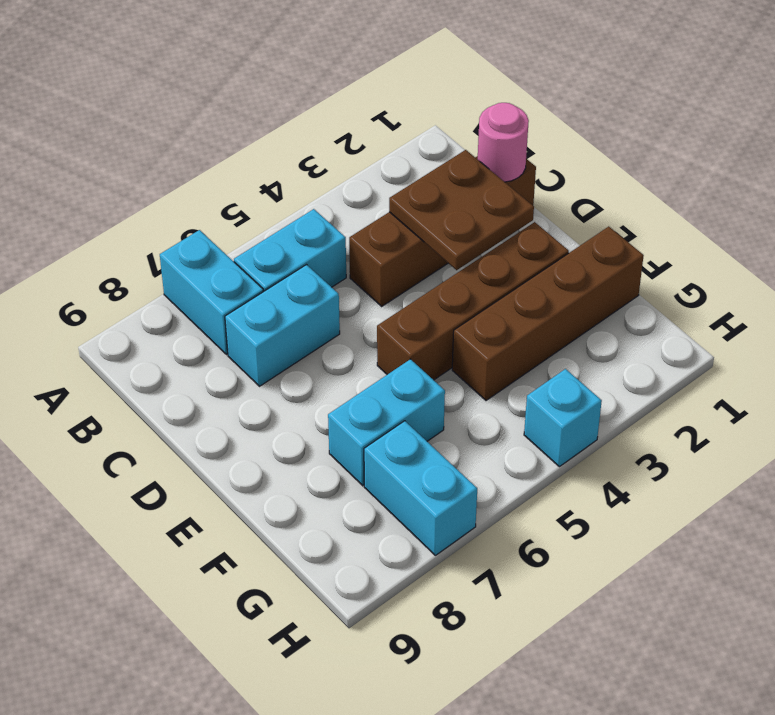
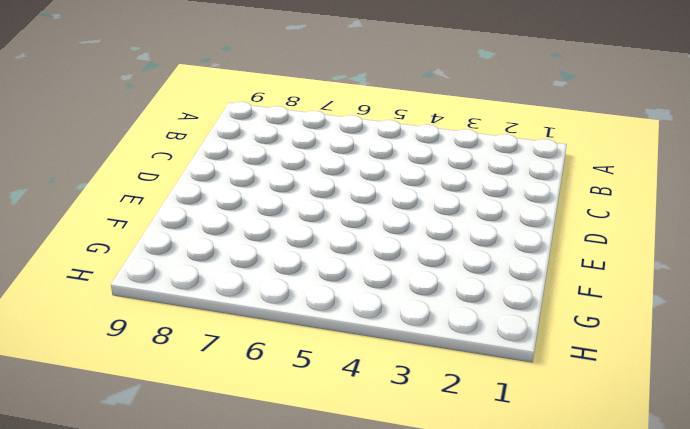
none -> cyan 1x2 brick [160,230,264,354]
none -> cyan 1x2 brick [234,209,346,291]

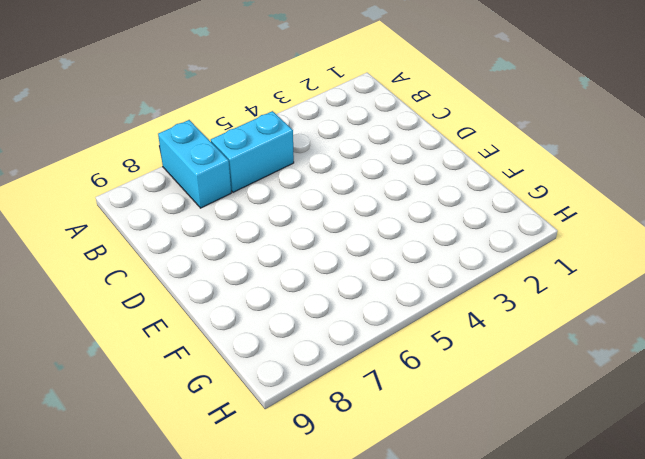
none -> brown 1x4 brick [349,156,536,306]
none -> cyan 1x2 brick [225,265,340,386]

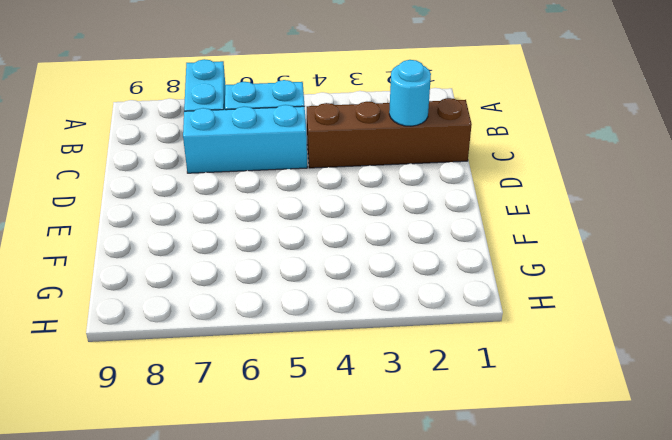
cyan 1x1 round brick [389,60,431,126] -> brown 2x2 plate [389,150,534,270]
cyan 1x3 brick [183,105,307,173] -> cyan 1x2 brick [225,265,340,386]
none -> brown 1x4 brick [377,222,569,380]
none -> brown 1x4 brick [452,227,644,400]

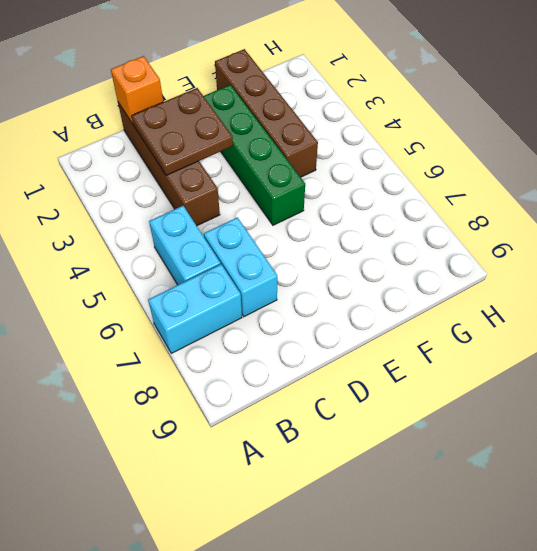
orange 1x1 brick [111,56,163,124] -> pink 1x1 round brick [478,103,529,182]
green 1x4 brick [204,85,305,225] -> brown 1x4 brick [377,222,569,380]
none -> cyan 1x2 brick [328,359,445,486]
none -> cyan 1x2 brick [364,421,477,555]

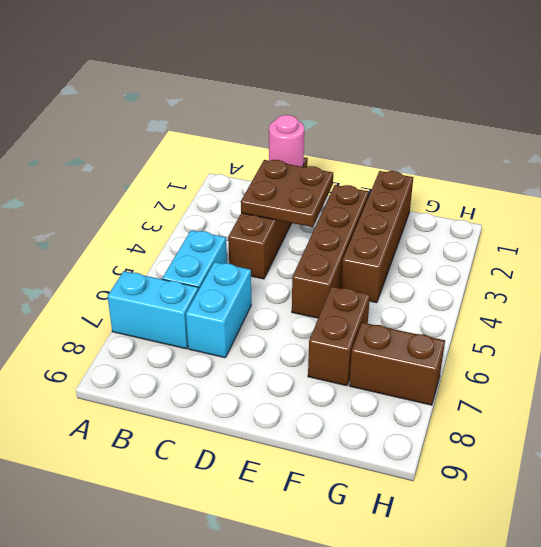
brown 1x2 brick [308,287,370,386] -> cyan 1x2 brick [328,359,445,486]
brown 1x2 brick [349,322,445,405] -> cyan 1x2 brick [364,421,477,555]
none -> cyan 1x1 brick [524,369,602,467]

